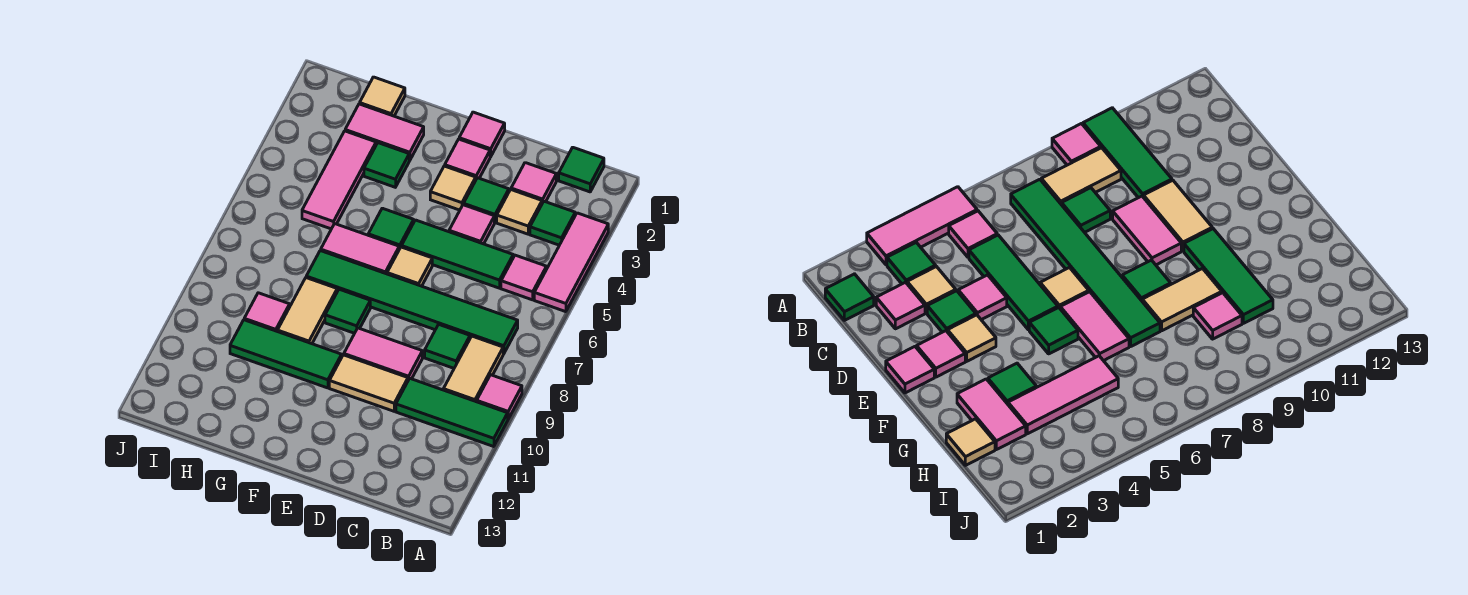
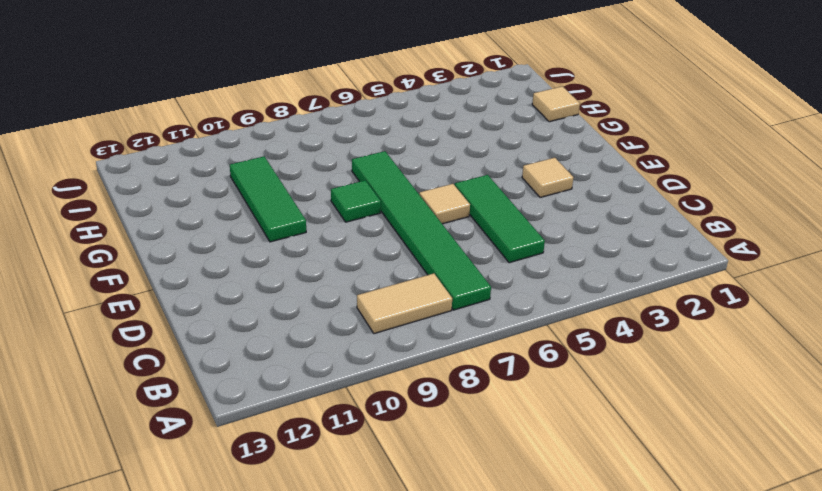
none -> pink 1x3 tile [534,213,608,312]
none -> pink 1x1 tile [477,375,522,419]
none -> green 1x3 tile [396,379,508,447]
none -> green 1x1 tile [559,147,604,192]

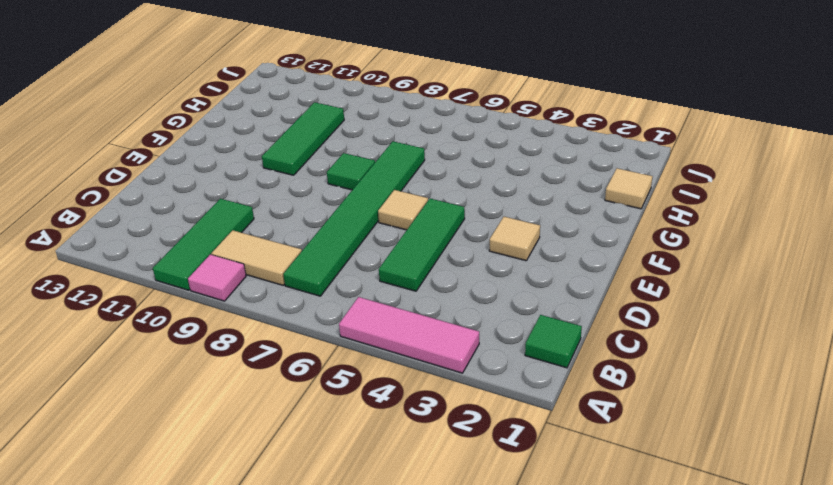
none -> green 1x1 tile [530,201,575,245]
none -> pink 1x1 tile [501,255,546,300]
none -> pink 1x1 tile [511,163,556,203]
none -> tan 1x1 tile [497,190,542,234]

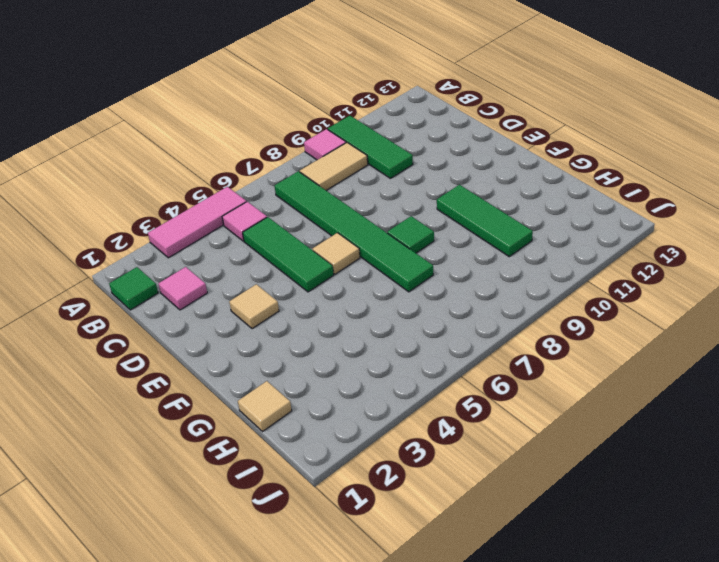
none -> green 1x1 tile [530,201,575,245]
none -> tan 1x1 tile [497,190,542,234]
none -> green 1x1 tile [425,324,470,368]
none -> green 1x1 tile [464,178,509,222]

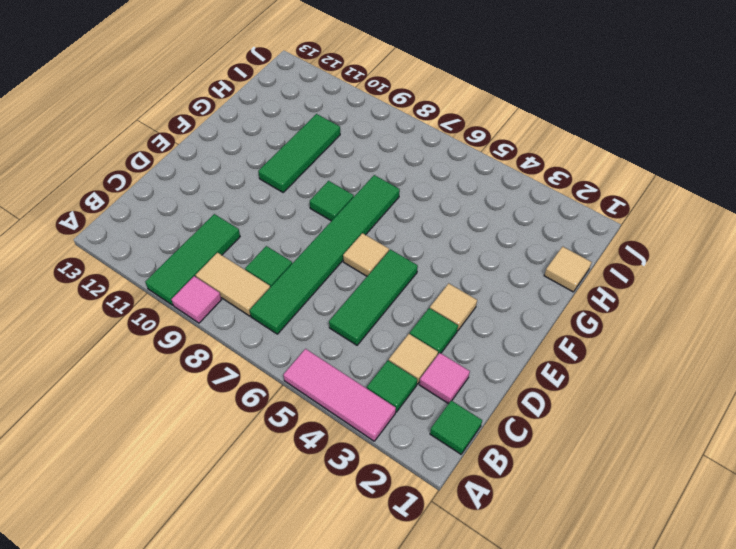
none -> pink 1x1 tile [501,255,546,300]
none -> pink 1x1 tile [449,205,494,244]
none -> pink 1x2 tile [344,328,422,380]
none -> tan 1x2 tile [329,355,408,411]

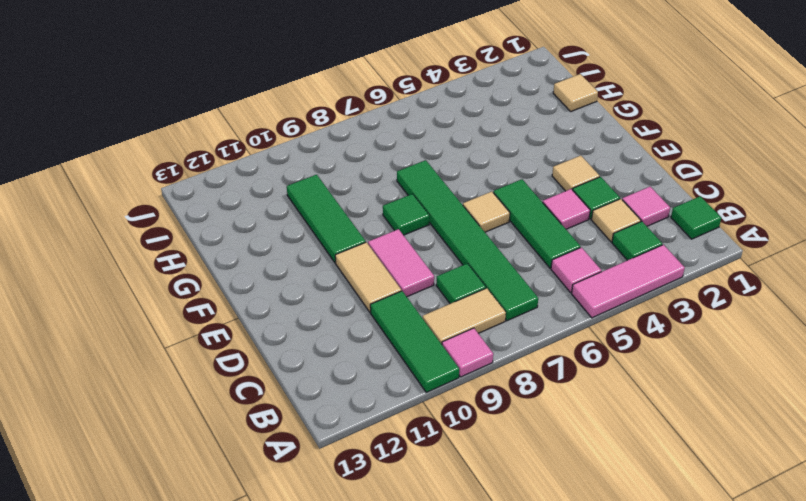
none -> pink 1x1 tile [459,112,505,157]
none -> pink 1x1 tile [445,139,490,179]
none -> green 1x1 tile [368,208,414,249]
none -> pink 1x2 tile [321,224,399,274]

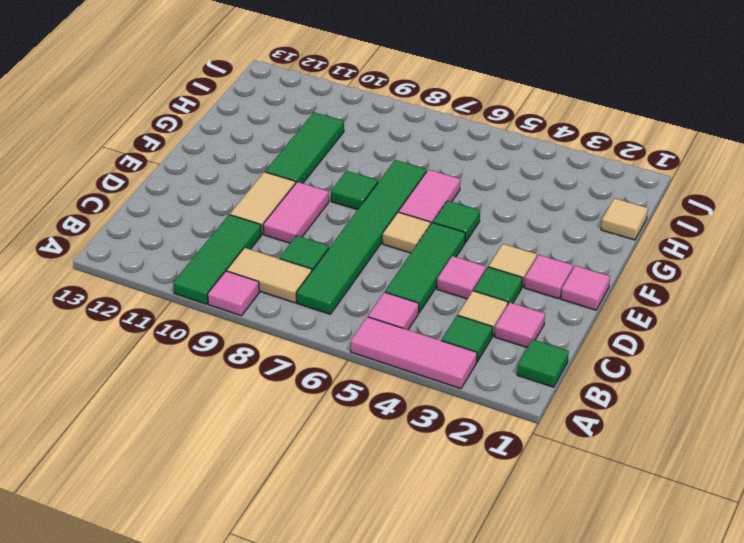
none -> pink 1x2 tile [345,104,424,160]
none -> green 1x1 tile [364,143,409,187]
none -> tan 1x2 tile [277,278,337,344]
none -> pink 1x3 tile [302,131,376,229]

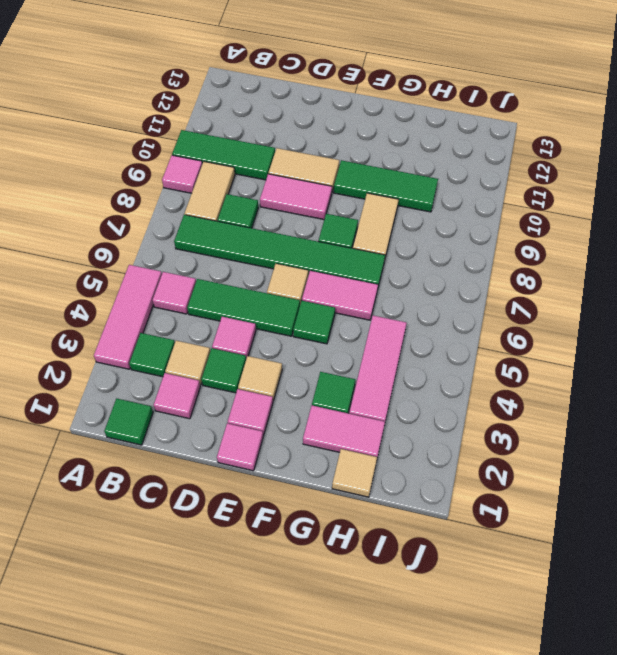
none -> pink 1x1 tile [244,293,290,331]

